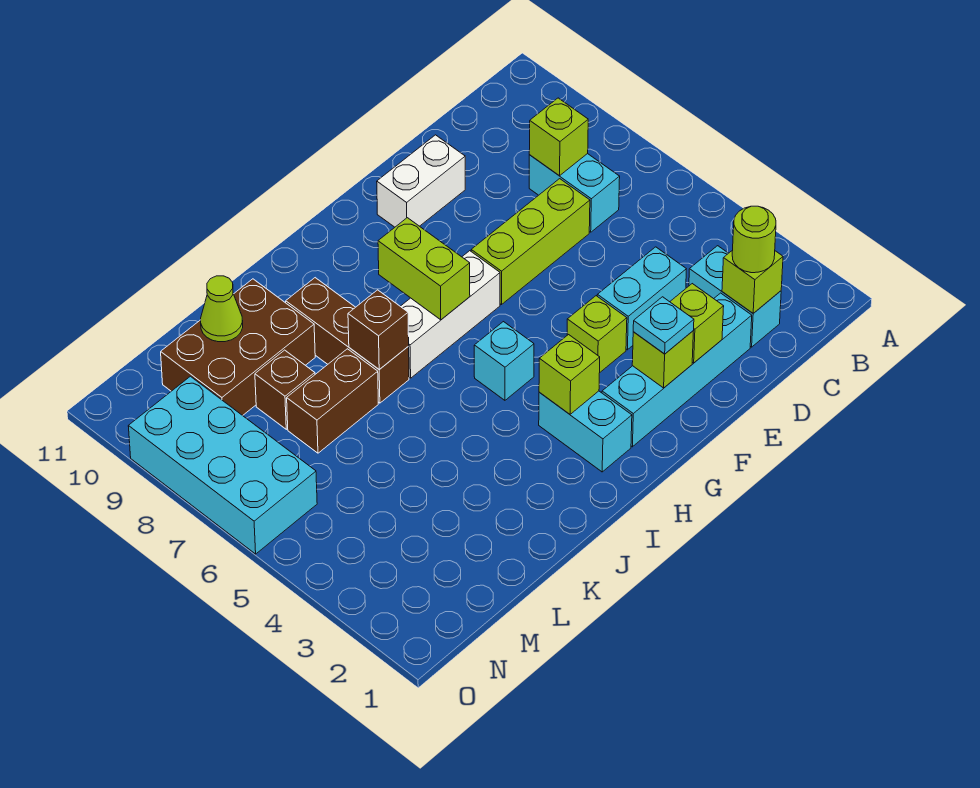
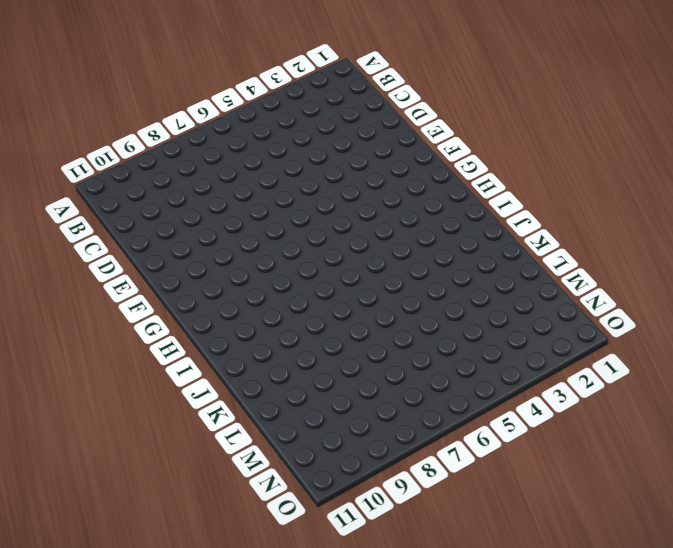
none -> cyan 1x2 brick [689,246,781,347]
none -> cyan 1x2 brick [529,154,620,232]
none -> cyan 1x4 brick [602,293,752,447]

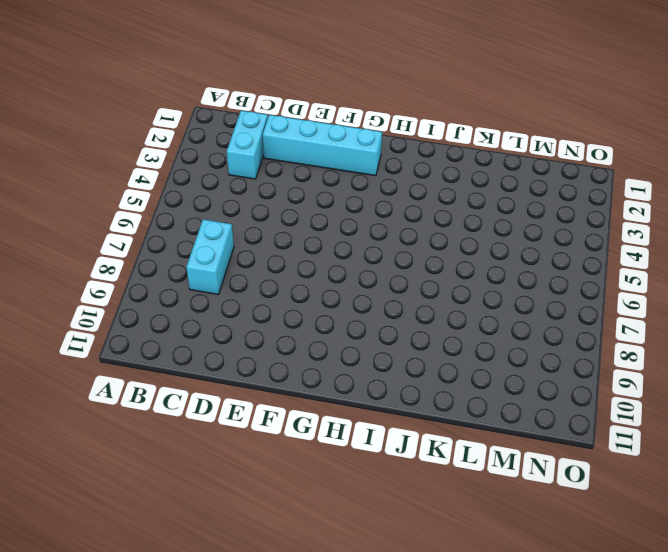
none -> cyan 1x2 brick [597,247,686,350]
none -> lime 1x3 brick [471,179,590,305]
none -> white 1x2 brick [377,135,465,227]

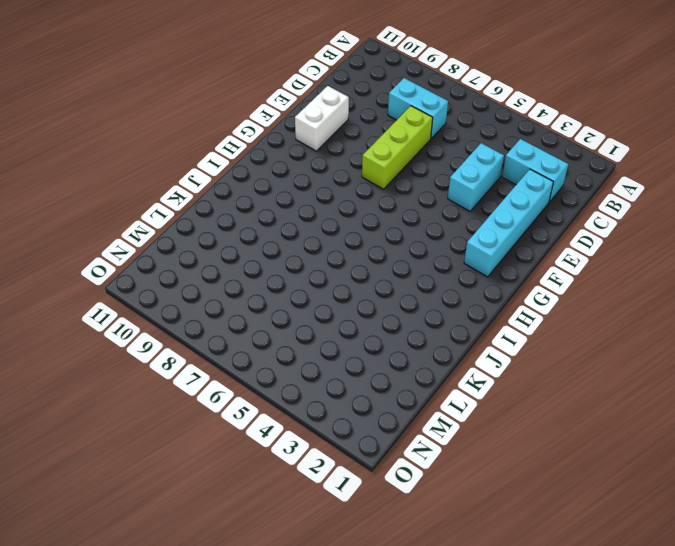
none -> lime 1x1 brick [567,296,627,372]
none -> white 1x3 brick [400,251,500,378]
none -> cyan 1x2 brick [539,391,632,472]

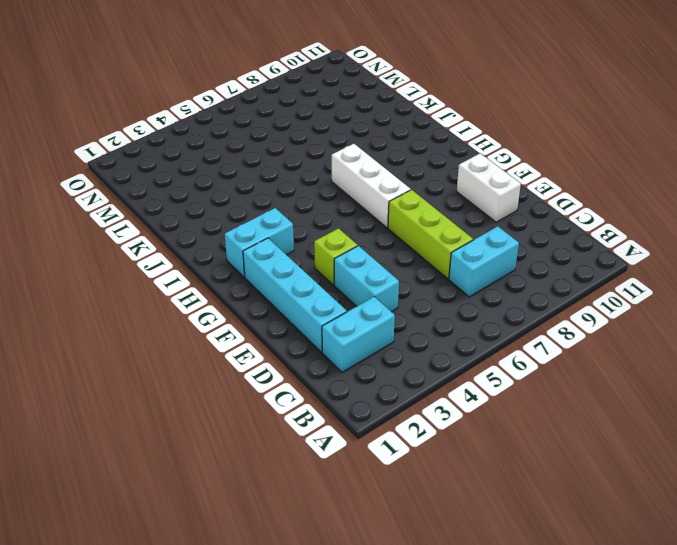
none -> cyan 1x1 brick [474,322,534,400]
none -> brown 1x3 brick [286,278,409,403]
none -> brown 1x2 brick [287,349,378,453]

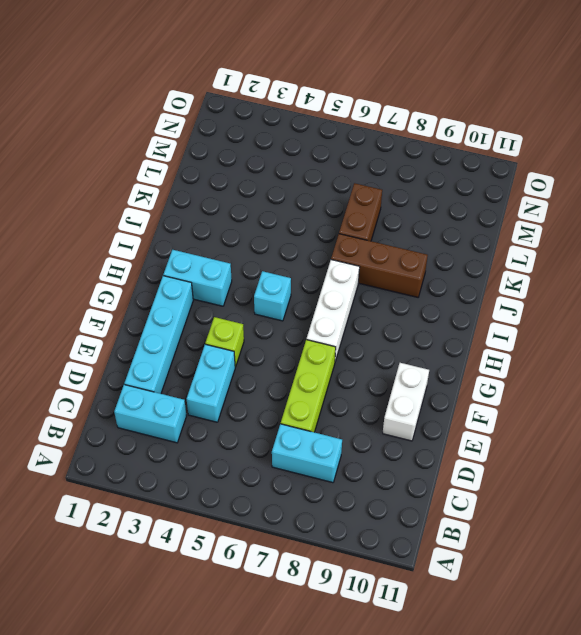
none -> brown 2x3 brick [161,279,315,416]
none -> brown 1x1 brick [255,350,315,429]
none -> cyan 2x4 brick [128,376,317,554]

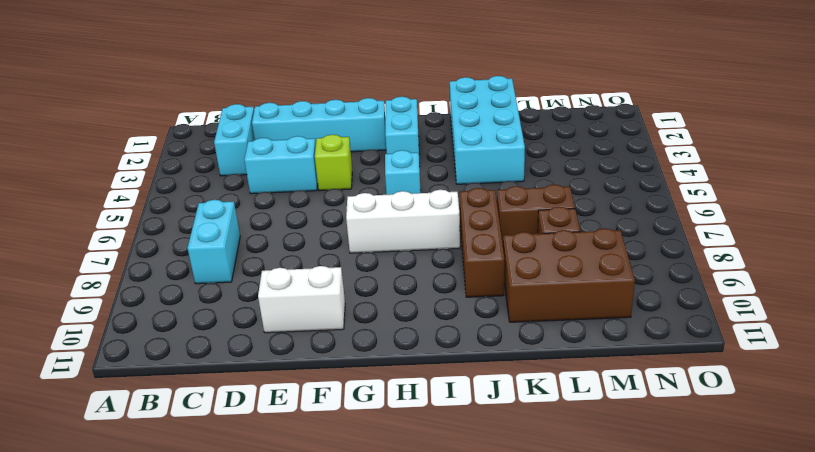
cyan 2x4 brick [450,76,525,184] -> cyan 2x4 brick moved to [128,376,317,554]
none -> lime 1x3 brick [471,179,590,305]
none -> lime 1x1 brick [722,250,783,313]
none -> lime 1x1 brick [529,98,588,176]

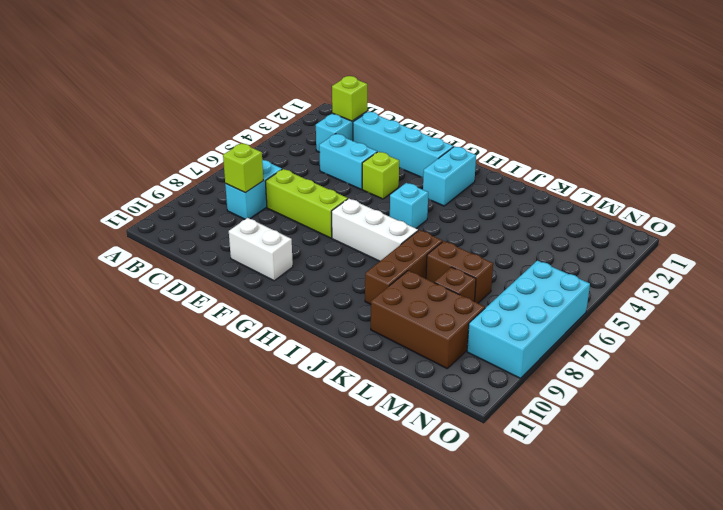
none -> lime 1x1 brick [670,284,724,363]
none -> lime 1x1 brick [632,331,693,388]
none -> lime 1x1 brick [539,335,600,414]

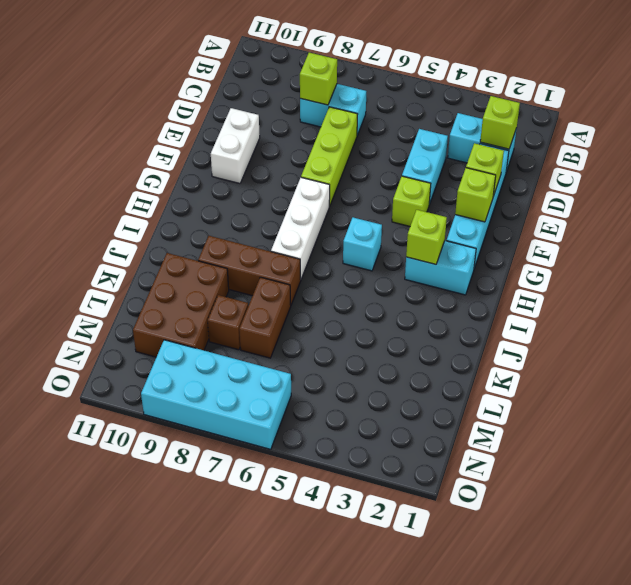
none -> lime 1x2 brick [378,218,470,320]
none -> brown 1x1 brick [348,290,409,369]
none -> lime 1x1 cone [201,276,243,342]

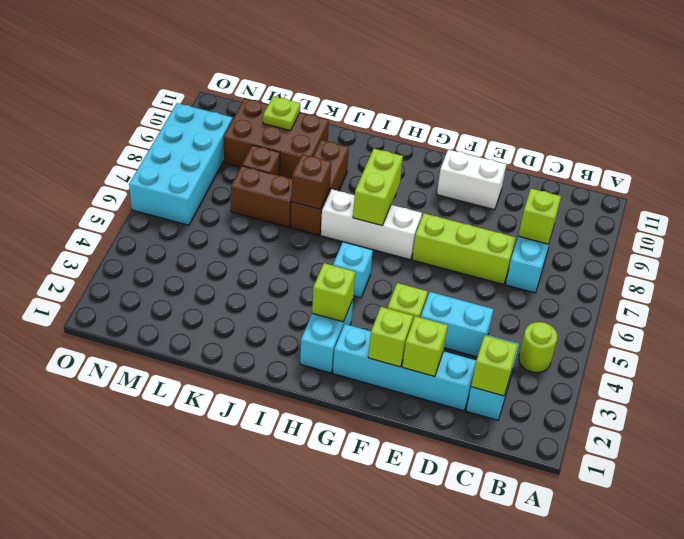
lime 1x1 round brick [519,322,558,373] -> lime 1x1 round brick moved to [732,206,776,273]
lime 1x1 plate [263,96,300,131] -> lime 1x1 cone [201,276,243,342]
none -> cyan 1x1 plate [633,297,694,354]

